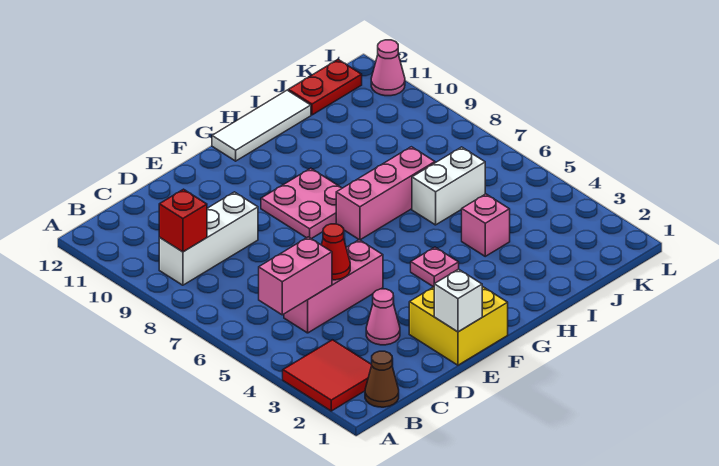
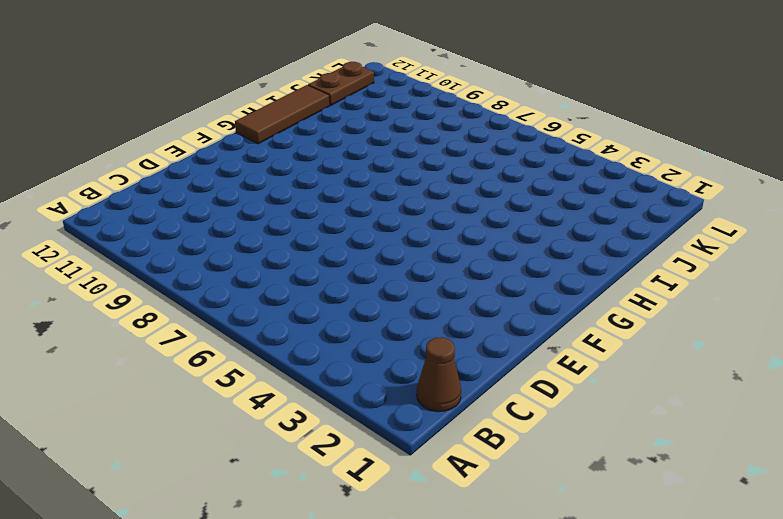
brown 1x3 tile [235,85,330,144] -> white 1x3 tile [212,90,311,161]
brown 1x2 plate [308,62,374,105] -> red 1x2 plate [288,60,362,115]
none -> red 2x2 tile [283,340,372,411]
none -> white 1x3 brick [159,192,258,285]
none -> pink 1x3 brick [284,240,383,333]

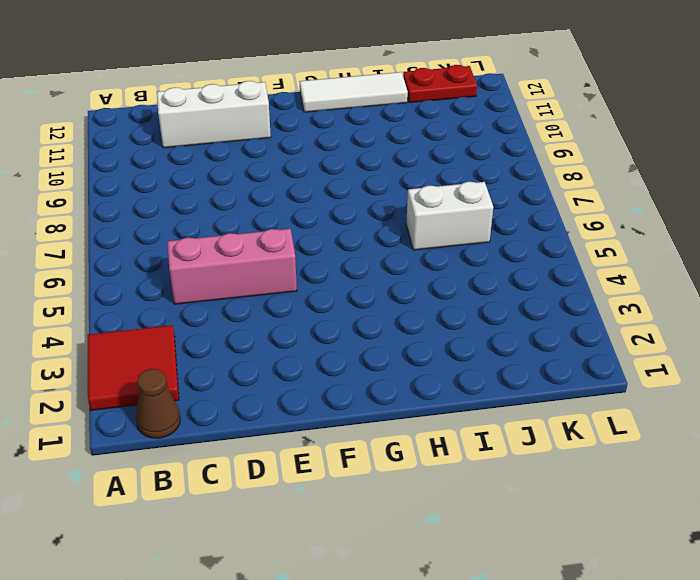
white 1x3 brick [157,81,271,148] -> white 1x3 brick moved to [159,192,258,285]
none -> pink 1x1 cone [366,289,400,345]
none -> yellow 2x2 brick [409,286,508,365]
none -> pink 2x2 plate [261,168,342,239]

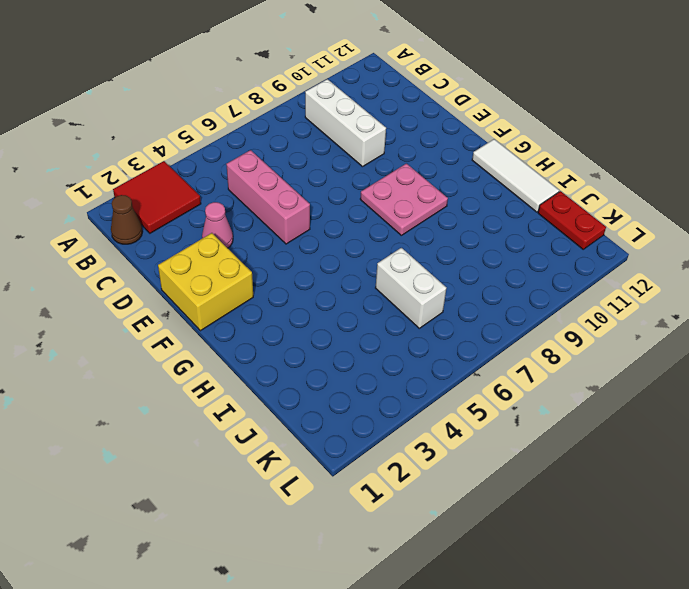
none -> pink 1x1 plate [411,247,459,287]
none -> pink 1x3 brick [336,147,435,240]
none -> pink 1x1 brick [462,194,510,256]

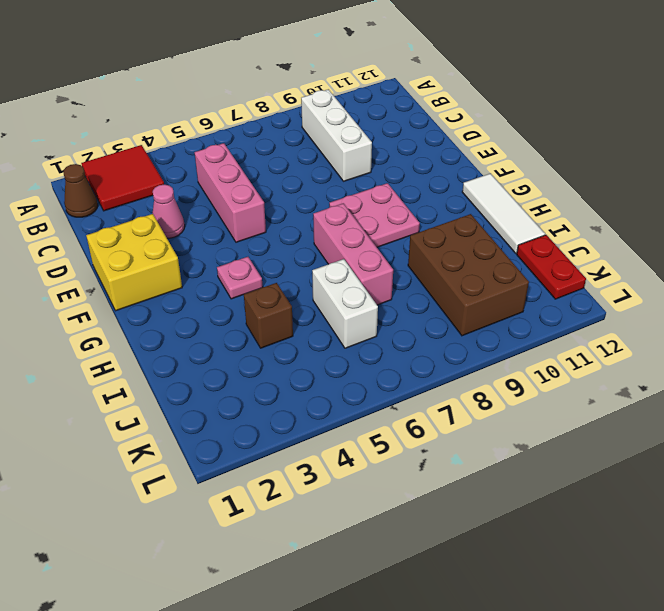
brown 1x1 brick [244,283,293,348] -> pink 1x1 brick [462,194,510,256]
brown 2x3 brick [408,214,529,336] -> none
none -> pink 1x1 cone [371,40,405,96]
none -> pink 1x2 brick [259,237,332,315]
none -> red 1x1 brick [159,189,207,252]

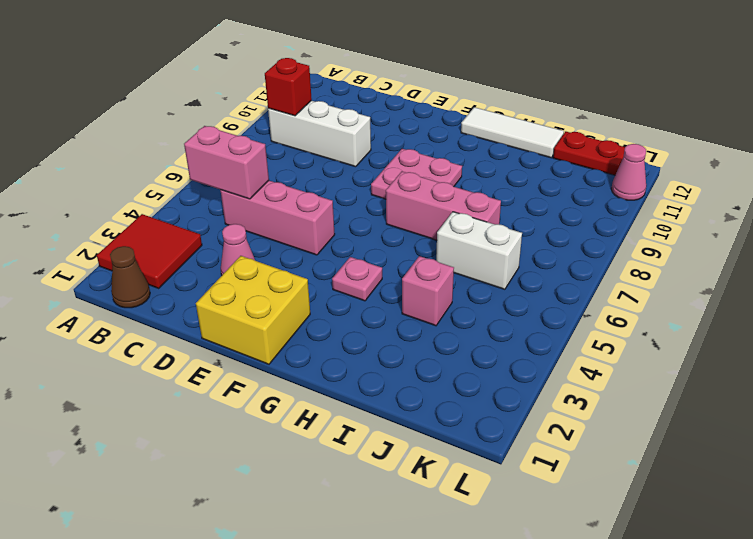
none -> red 1x1 cone [322,224,350,280]
none -> white 1x1 brick [434,269,482,332]

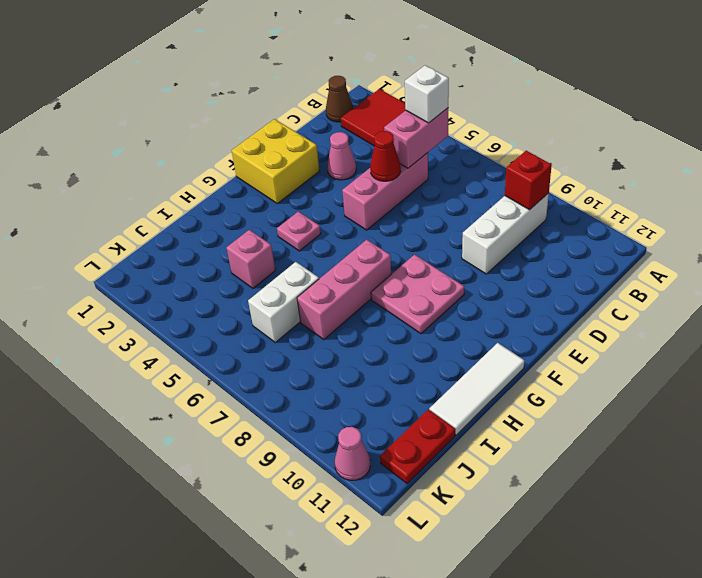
white 1x1 brick [405,65,449,123] -> white 1x1 brick moved to [434,269,482,332]

